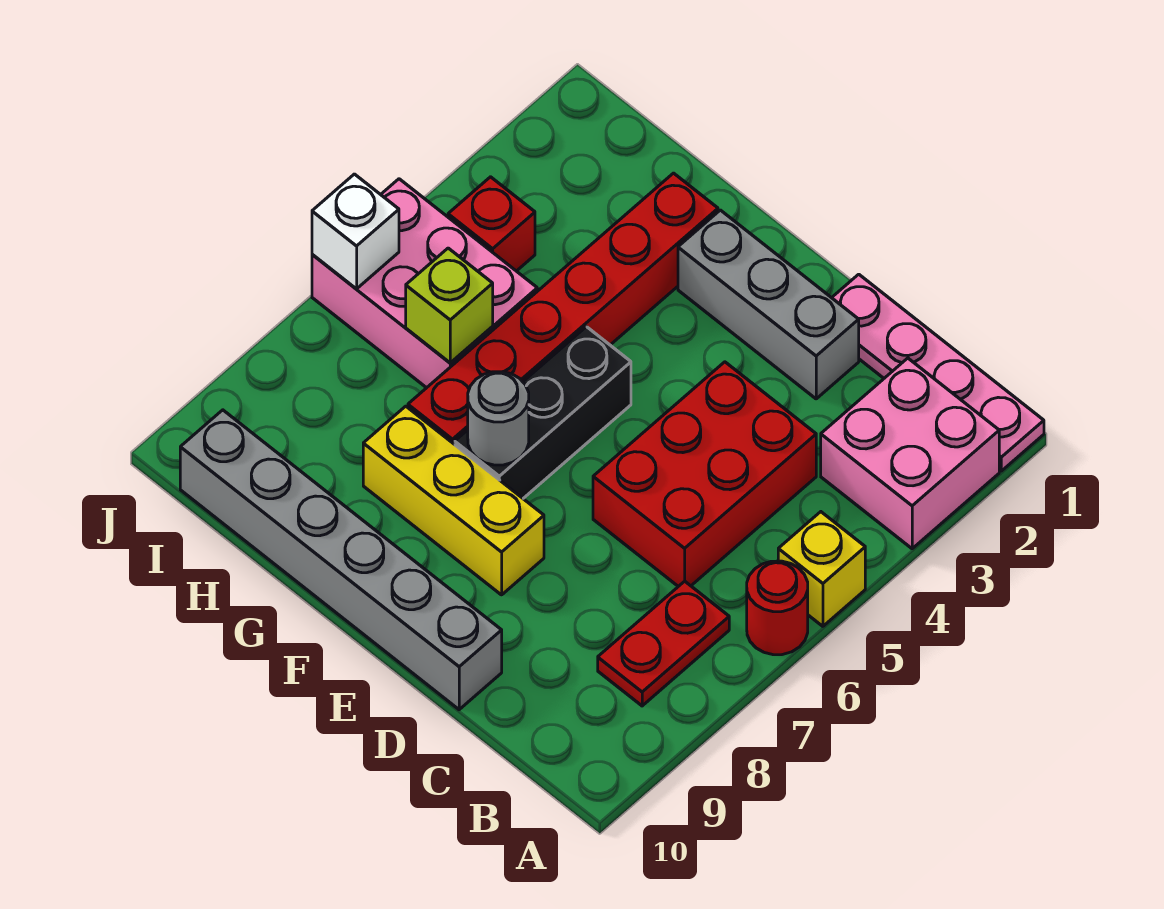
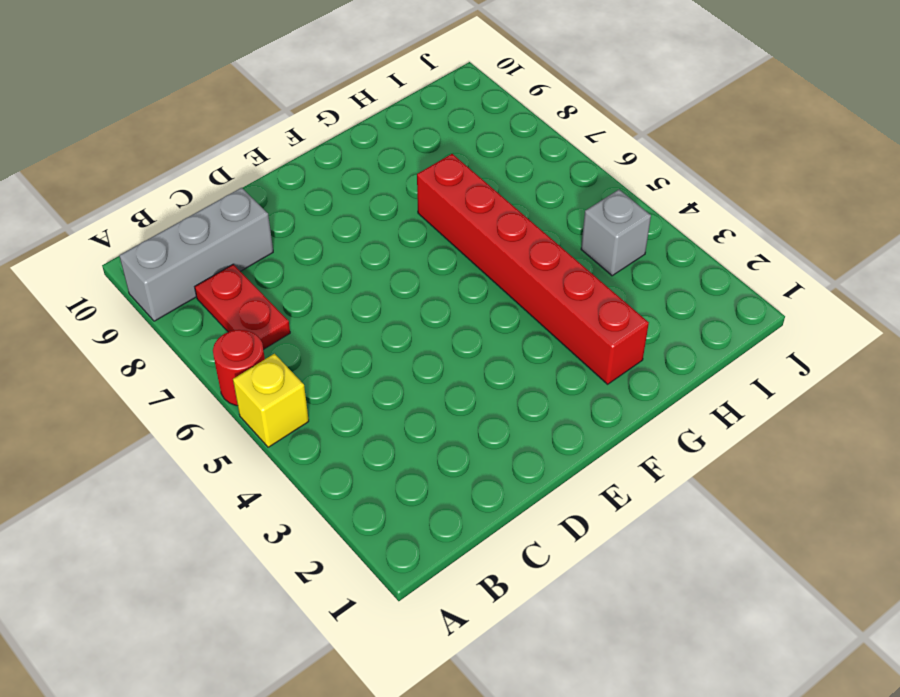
grey 1x3 brick [119,188,273,321] -> grey 1x3 brick moved to [678,210,859,399]
grey 1x1 brick [581,190,651,276] -> red 1x1 brick [448,177,535,271]
none -> pink 1x4 plate [832,274,1044,471]
none -> pink 2x2 brick [821,358,999,549]
none -> red 2x3 brick [593,362,816,586]

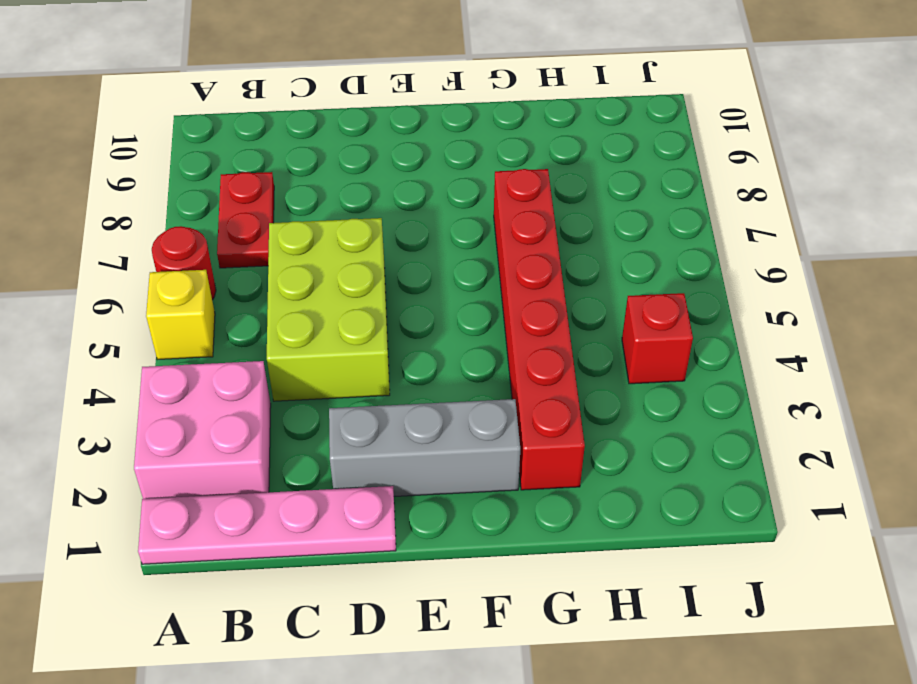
lime 2x3 brick [267,218,390,401] -> red 2x3 brick [593,362,816,586]
none -> grey 1x6 brick [180,410,502,710]
none -> yellow 1x3 brick [363,406,544,595]
none -> black 1x3 brick [455,327,631,498]

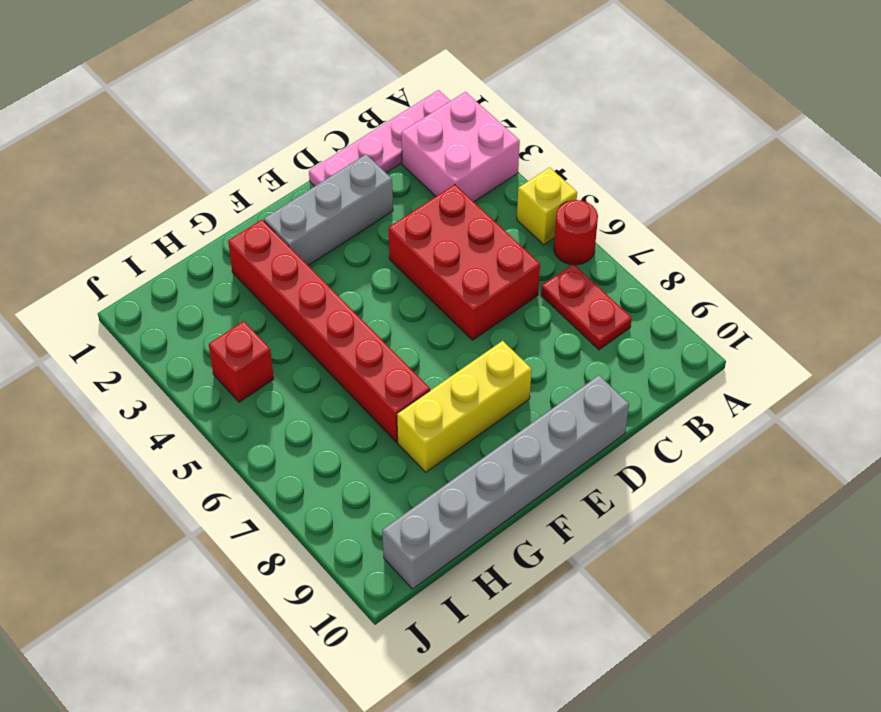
none -> black 1x3 brick [455,327,631,498]
none -> pink 2x3 brick [312,179,537,388]
none -> grey 1x1 round brick [468,372,529,465]

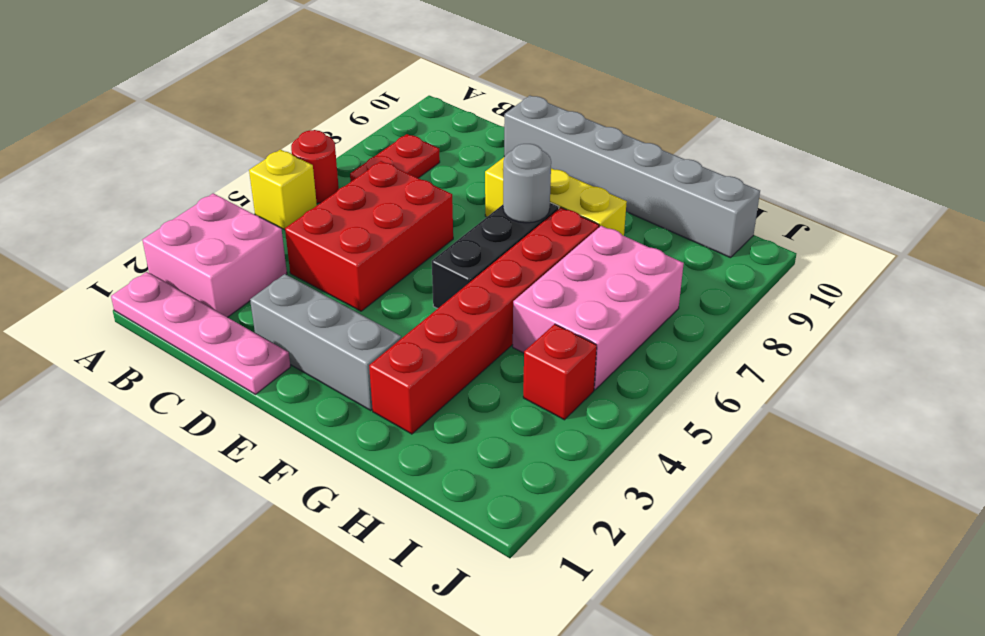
pink 2x3 brick [513,226,684,390] -> pink 2x3 brick turned to [312,179,537,388]
none -> lime 1x1 brick [406,248,493,363]
none -> white 1x1 brick [312,174,399,289]

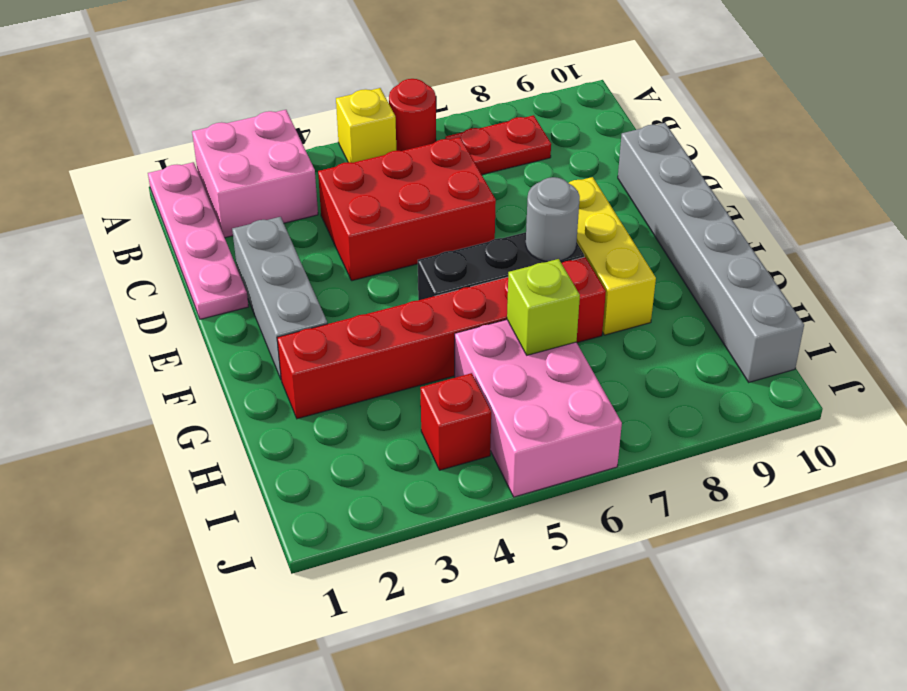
none -> white 1x1 brick [312,174,399,289]

